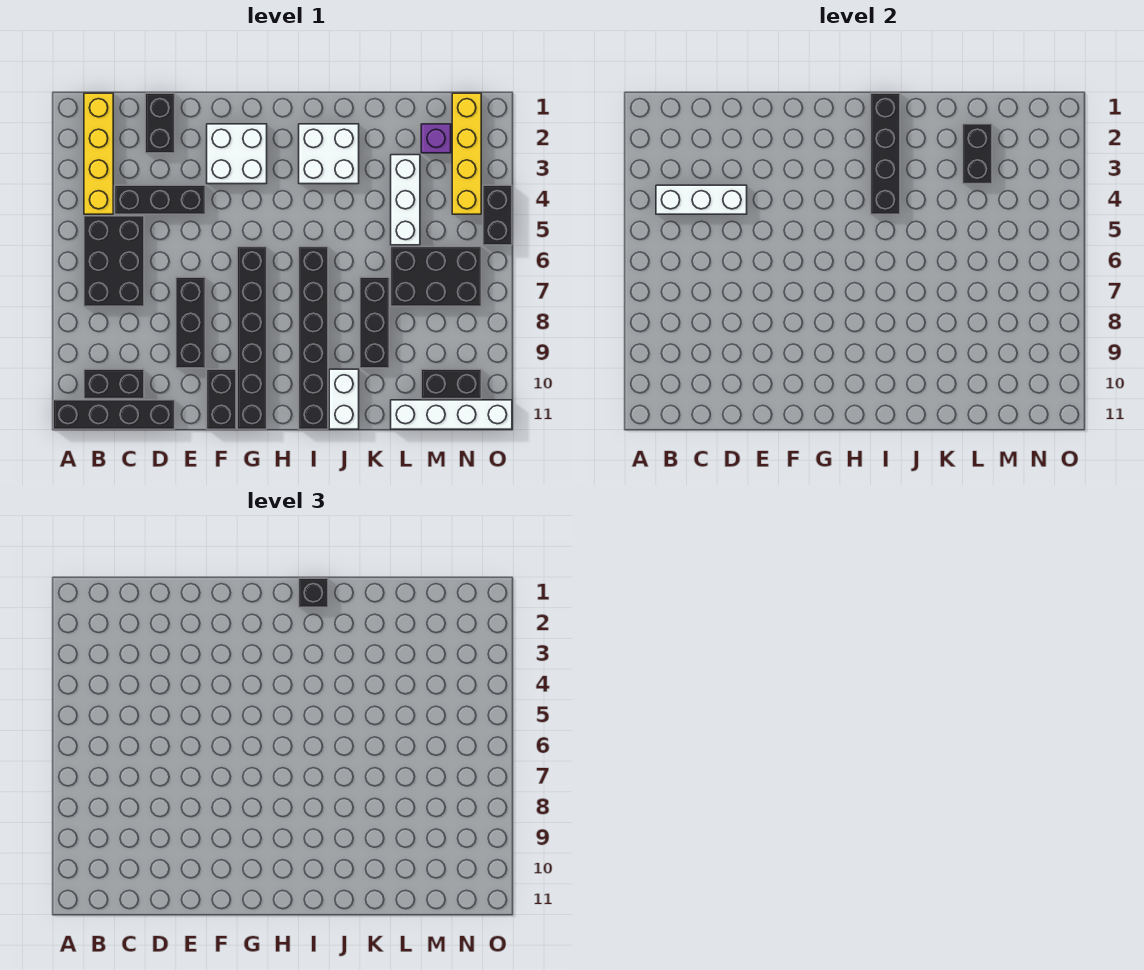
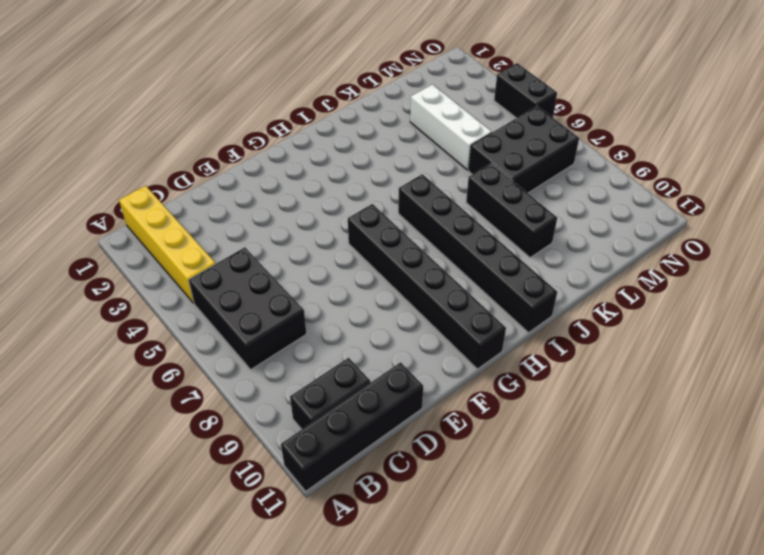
none -> black 1x3 brick [115,185,205,214]
none -> black 1x2 brick [145,93,175,153]
none -> black 1x3 brick [176,277,205,368]

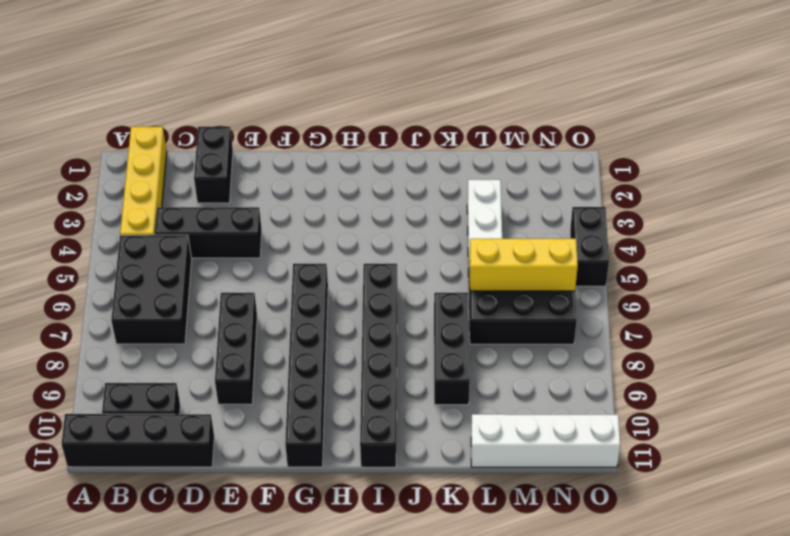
yellow 1x3 brick [469,239,578,291] -> none
none -> white 2x2 brick [207,124,267,184]
none -> black 1x2 brick [207,369,236,429]
none -> white 2x2 brick [299,124,359,184]

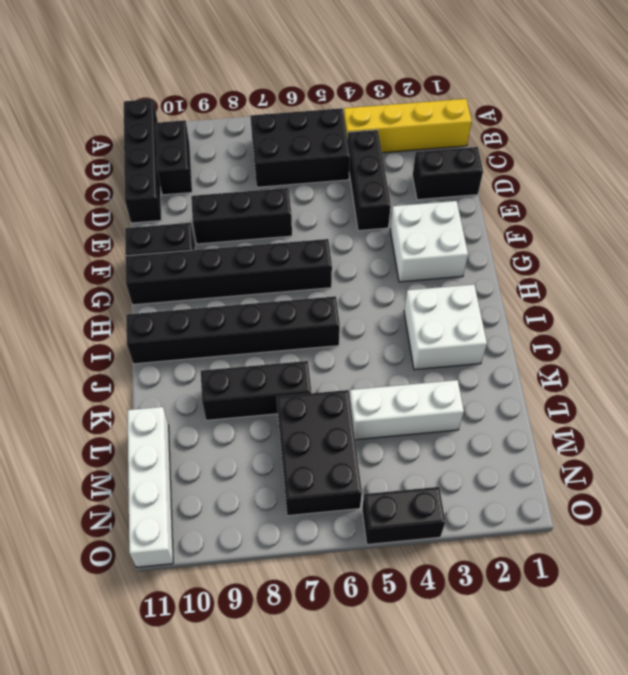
none -> white 1x2 brick [329,369,359,429]
none -> purple 1x1 brick [421,124,451,153]
none -> black 1x2 brick [421,369,481,399]

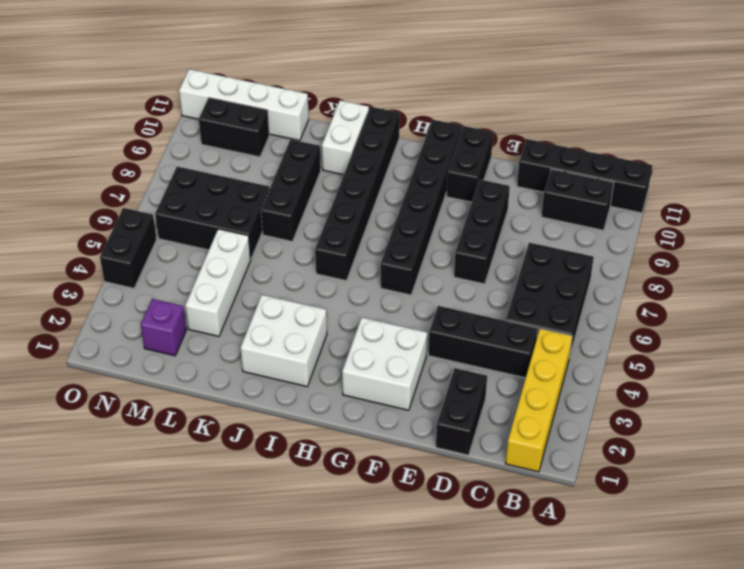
none -> yellow 1x4 brick [452,93,481,214]
none -> white 1x3 brick [656,185,747,214]
none -> black 1x4 brick [871,93,900,214]

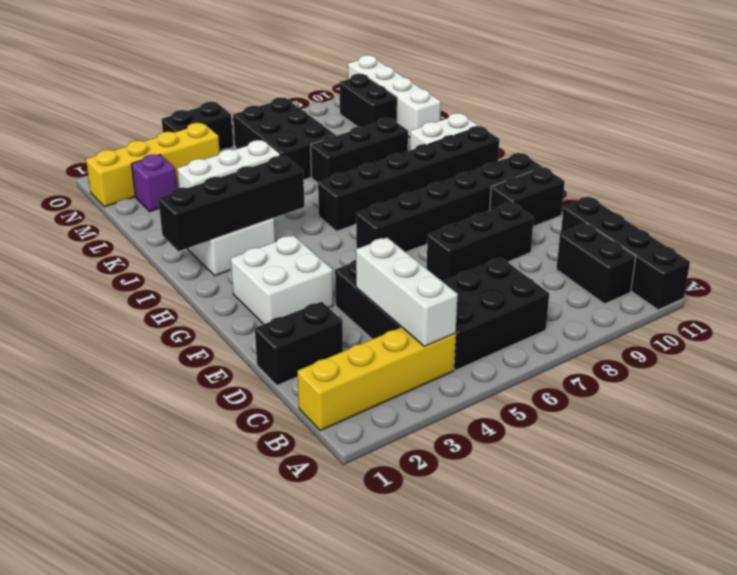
none -> black 1x2 brick [963,124,992,184]
none -> black 1x1 brick [299,578,328,607]

